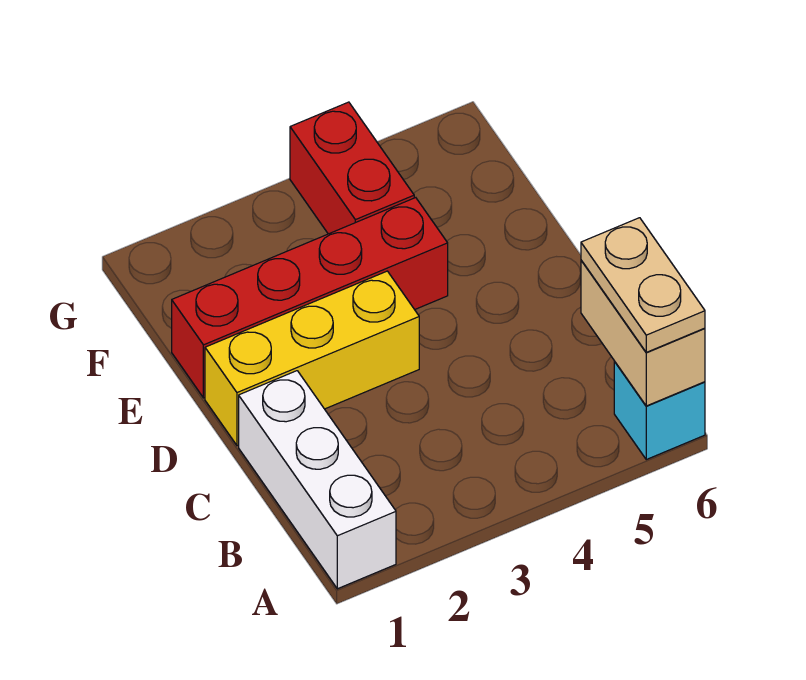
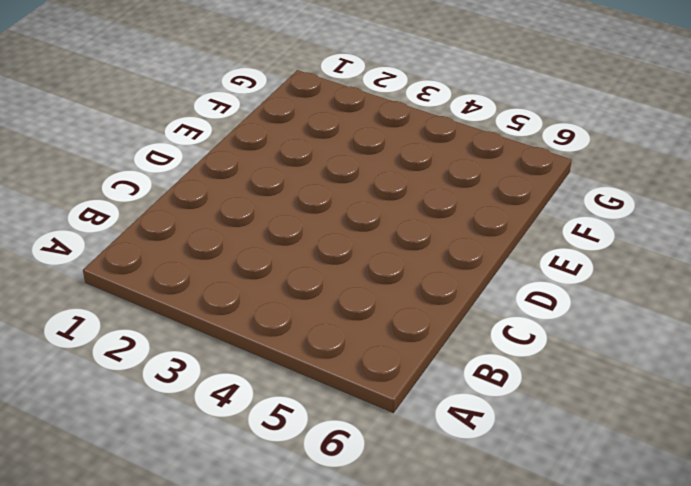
none -> white 1x3 brick [239,371,396,589]
none -> cyan 1x1 brick [614,362,705,459]

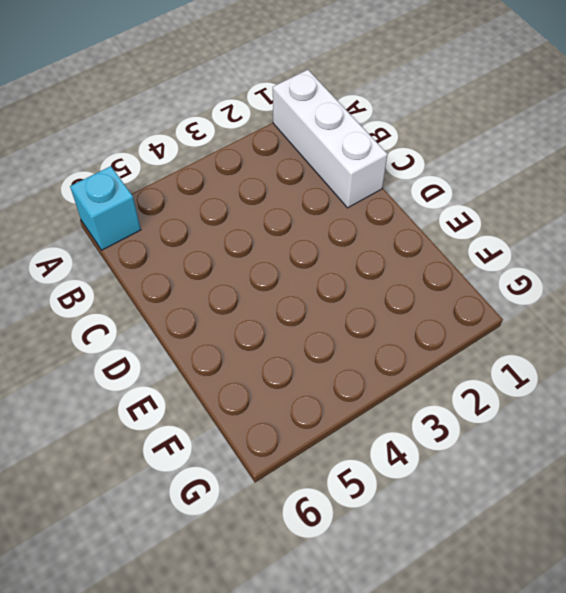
none -> yellow 1x3 brick [205,271,419,446]
none -> red 1x4 brick [172,198,448,398]

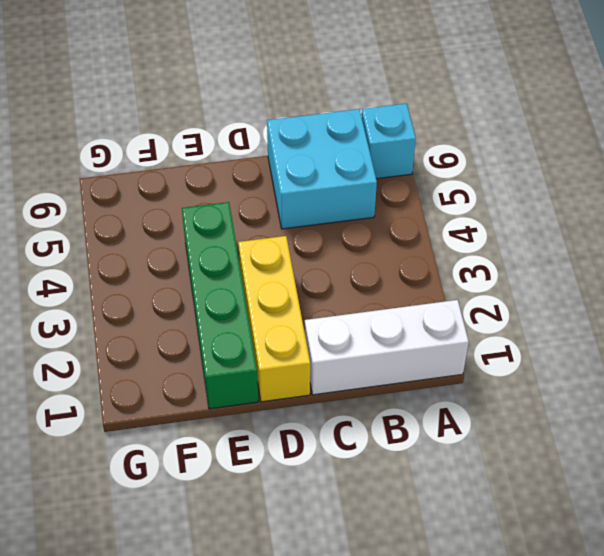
cyan 2x2 brick [267,109,377,229] -> none
green 1x4 brick [182,202,258,409] -> red 1x4 brick [172,198,448,398]
none -> red 1x2 brick [290,102,414,234]
none -> tan 1x2 brick [581,260,705,406]

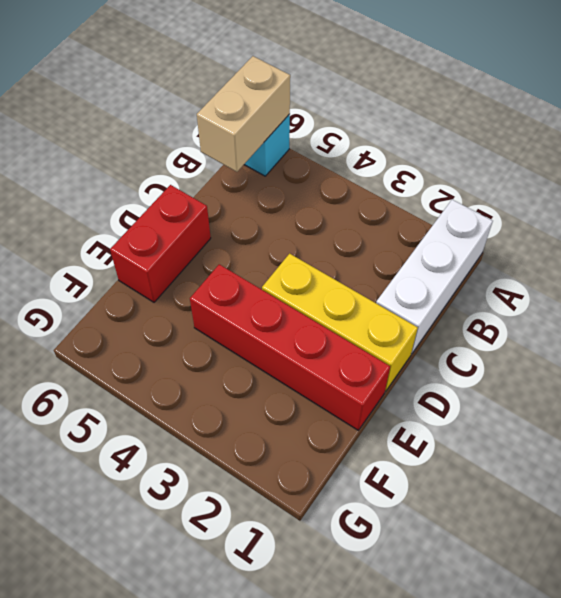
red 1x2 brick [110,185,211,302] -> red 1x2 brick moved to [290,102,414,234]
none -> tan 1x2 plate [581,218,705,352]

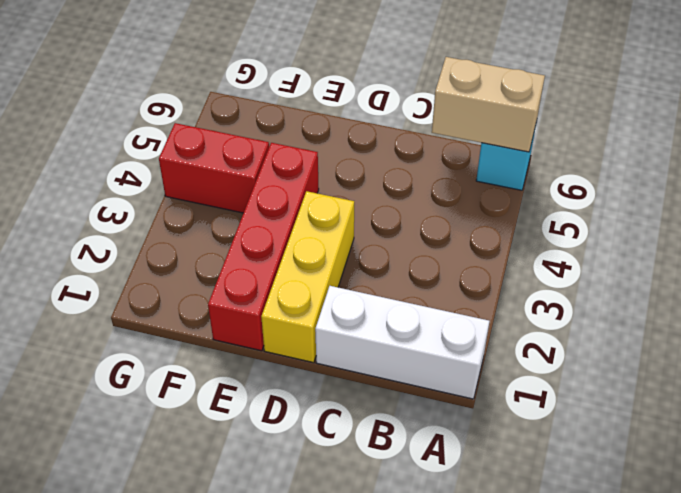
none -> tan 1x2 plate [581,218,705,352]

